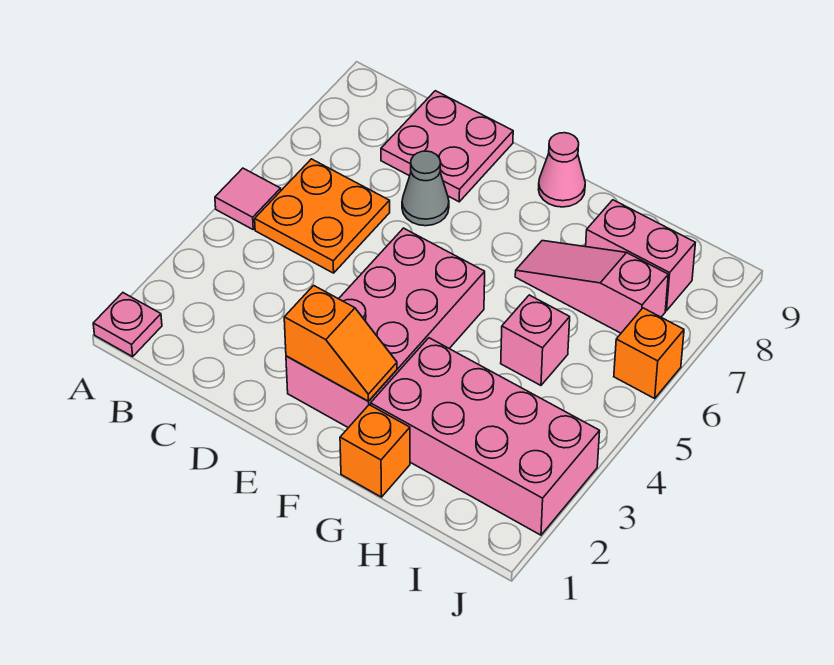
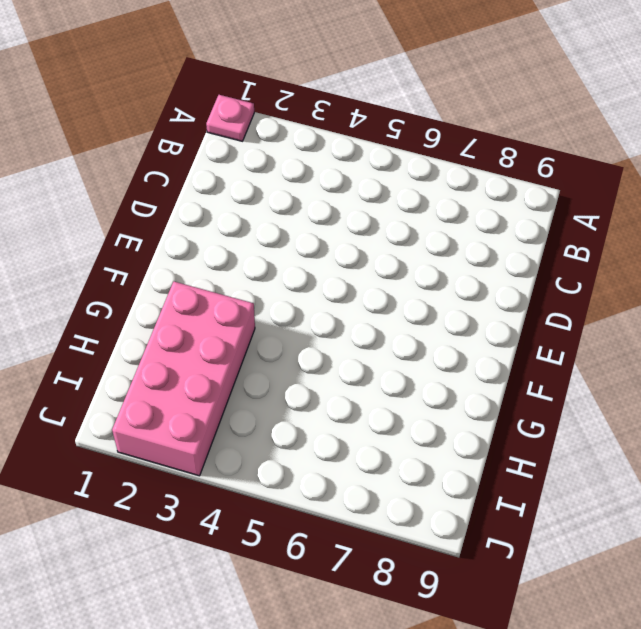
none -> pink 1x1 tile [215,168,281,229]
none -> orange 2x2 plate [255,159,390,273]
none -> pink 2x2 plate [381,91,513,202]

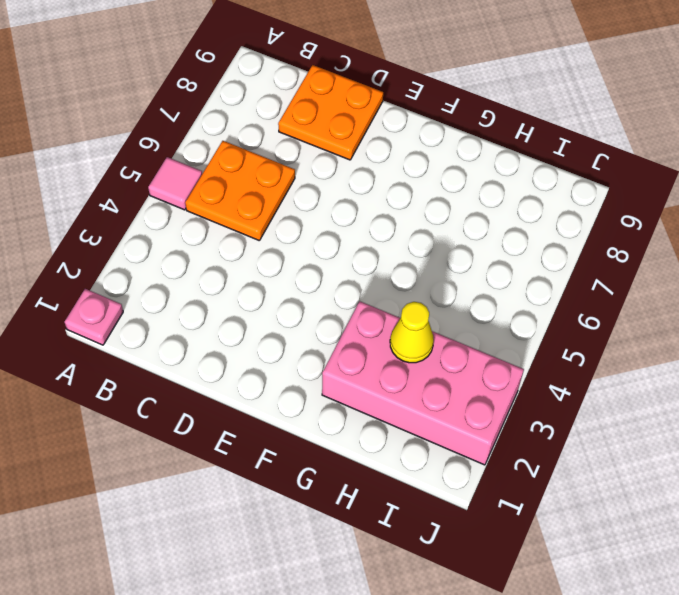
orange 2x2 plate [278,65,383,160] -> pink 2x2 plate [381,91,513,202]
yellow 1x1 cone [390,302,434,363] -> none
none -> grey 1x1 cone [402,151,449,226]
none -> pink 2x4 brick [286,228,485,428]
none -> pink 1x1 cone [539,133,585,207]

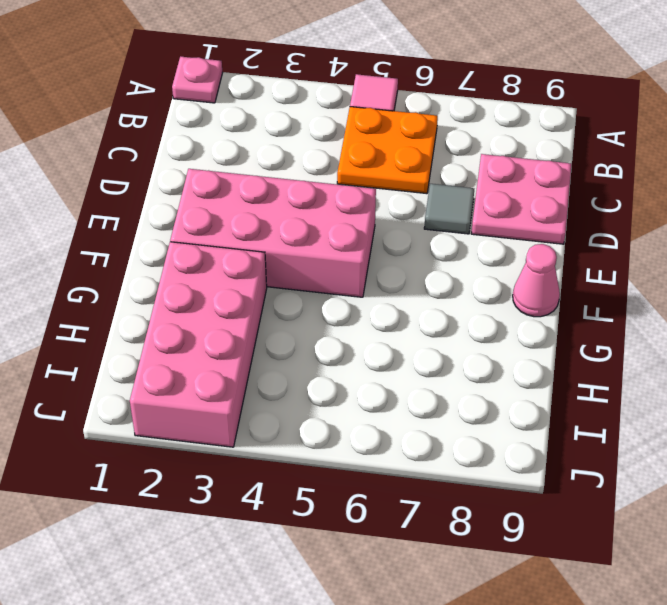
grey 1x1 tile [424,184,474,234] -> grey 1x1 cone [402,151,449,226]
none -> orange 1x1 brick [340,405,410,497]
none -> pink 1x3 slope [515,241,668,333]
none -> pink 1x1 brick [501,295,570,385]

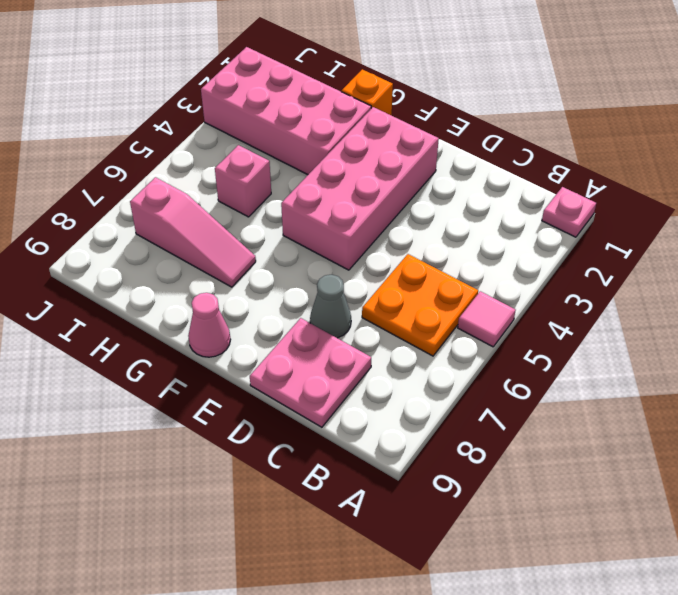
none -> pink 1x2 brick [586,200,695,311]
none -> orange 1x1 brick [614,308,684,398]
none -> orange 1x2 slope [284,285,397,401]

